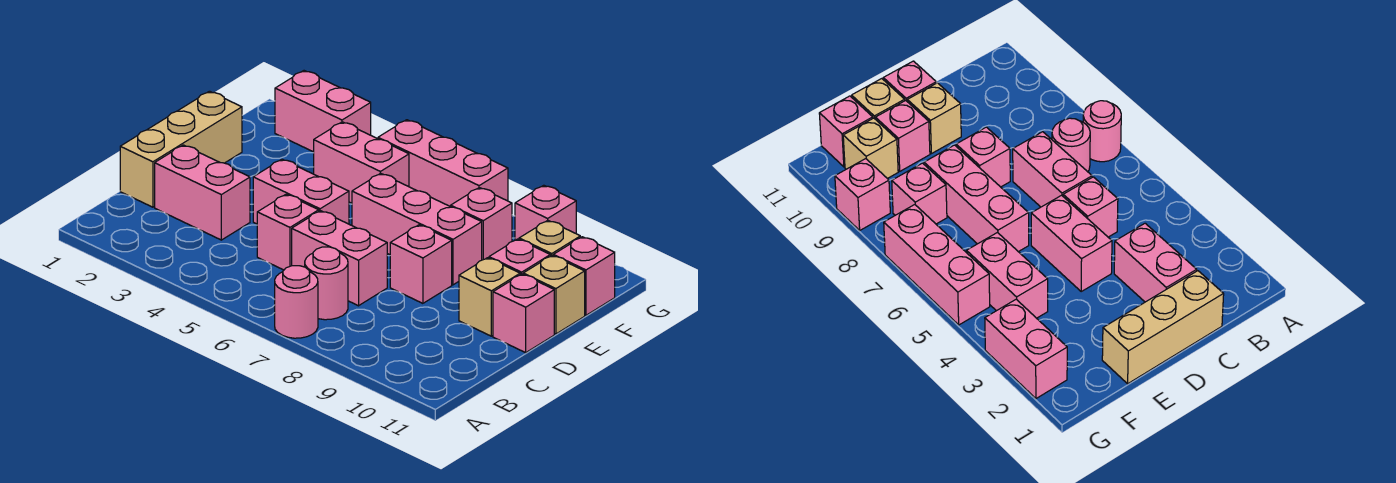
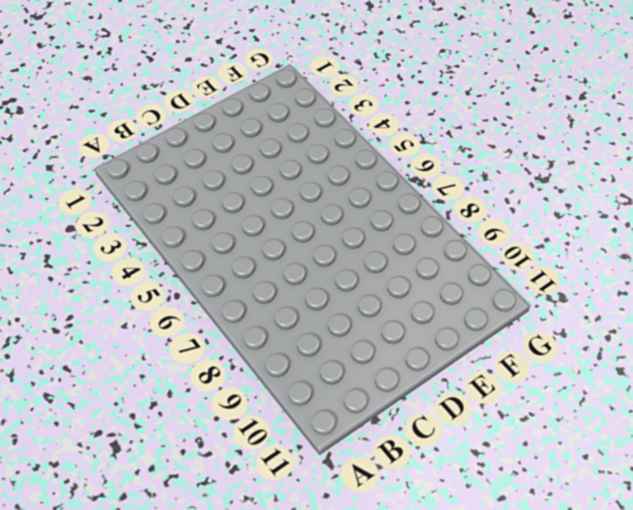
none -> pink 1x1 round brick [275,266,318,338]
none -> pink 1x1 round brick [305,247,348,320]
none -> tan 1x3 brick [120,91,242,207]

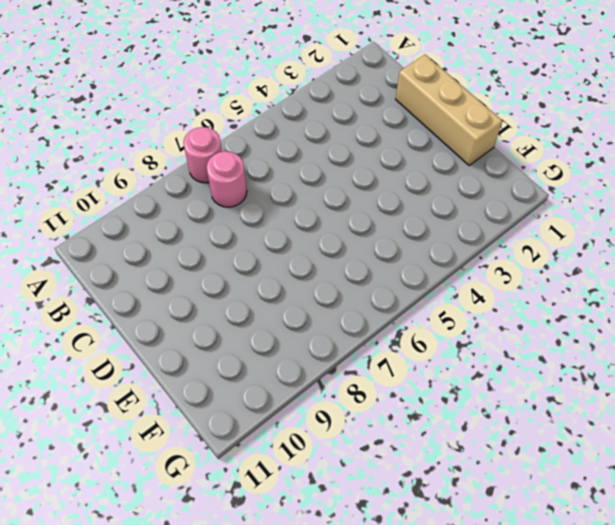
none -> pink 1x2 brick [155,145,250,240]
none -> pink 1x1 brick [257,194,319,270]
none -> pink 1x2 brick [292,211,387,306]

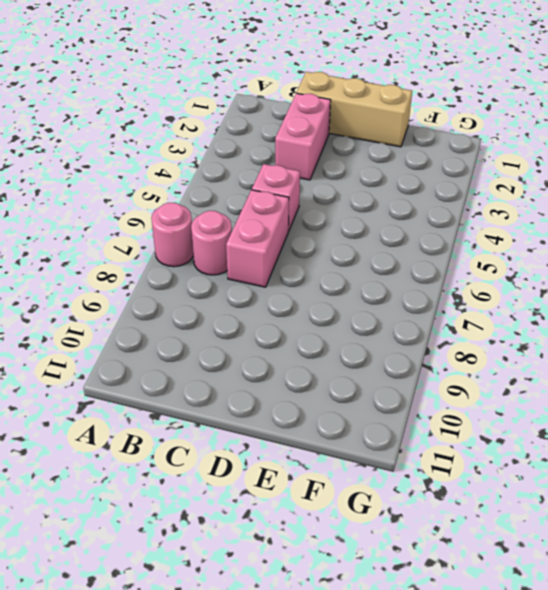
none -> pink 1x2 brick [253,159,349,224]
none -> pink 1x1 brick [390,225,452,303]
none -> tan 1x1 brick [459,258,520,336]

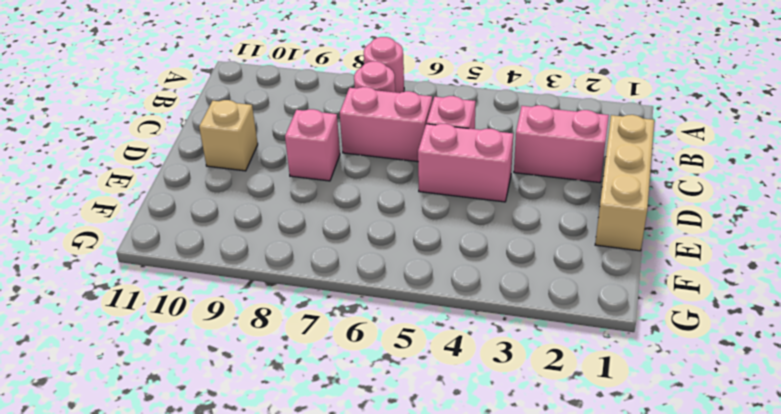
none -> pink 1x1 brick [493,274,554,353]
none -> pink 1x3 brick [352,173,482,285]
none -> pink 1x1 brick [489,239,550,275]

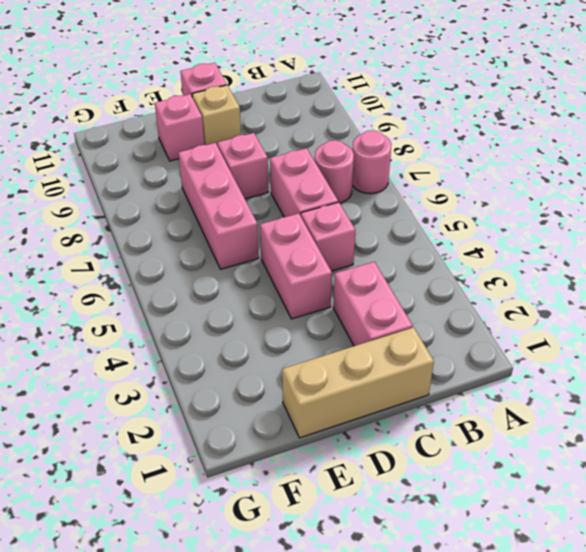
none -> tan 1x1 brick [523,256,585,334]
none -> pink 1x2 brick [314,122,409,203]
none -> pink 1x1 brick [451,188,512,260]

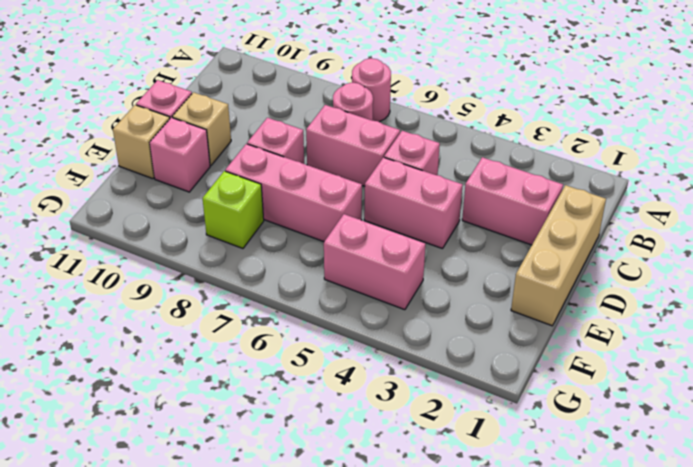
lime 1x1 brick [203,171,264,248] -> pink 1x1 brick [451,188,512,260]
none -> tan 1x1 brick [519,220,580,256]
none -> pink 1x1 brick [553,237,615,315]
none -> pink 1x2 brick [275,71,371,152]

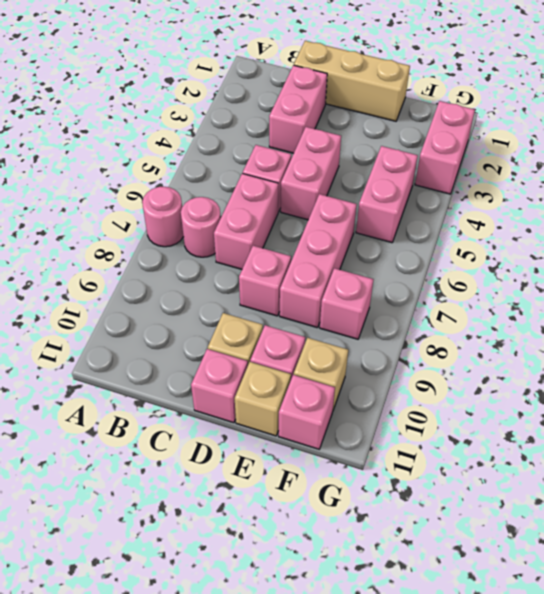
none -> pink 1x3 brick [378,120,508,207]
none -> pink 1x1 brick [515,185,576,240]

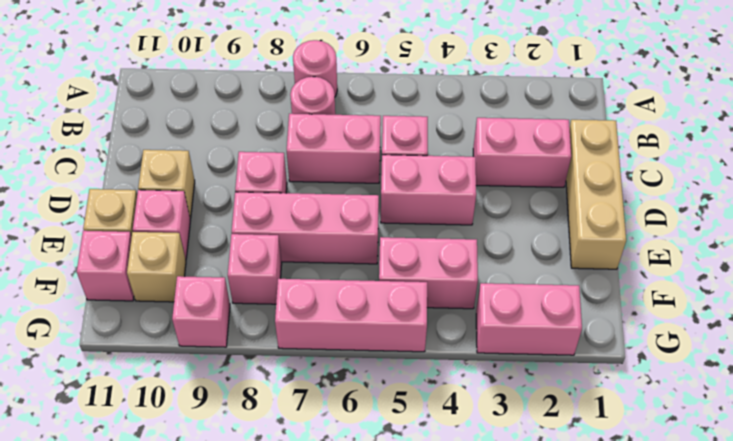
none -> pink 1x1 brick [493,274,554,353]

